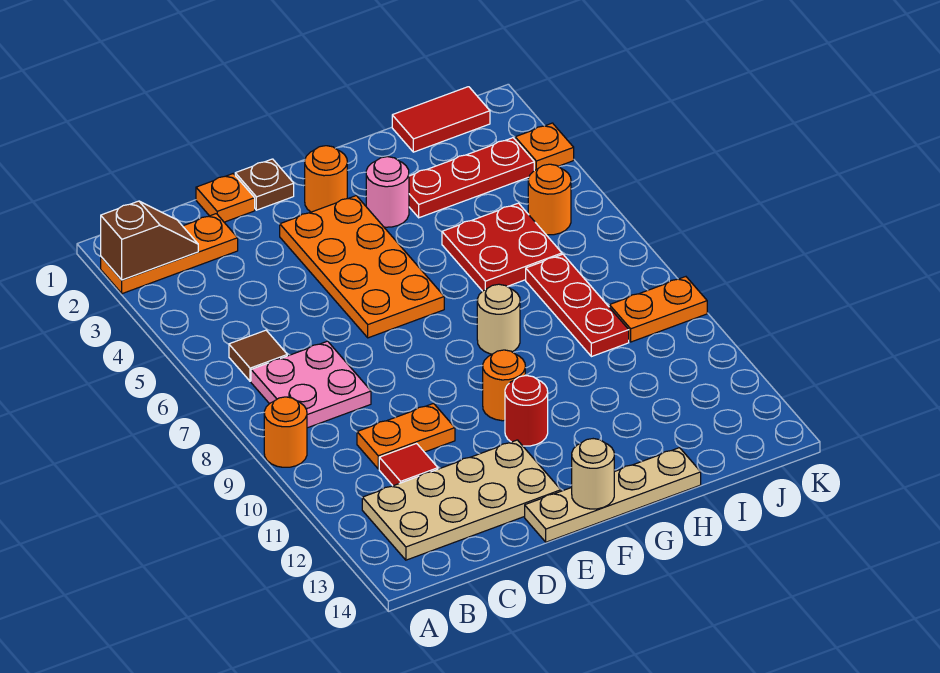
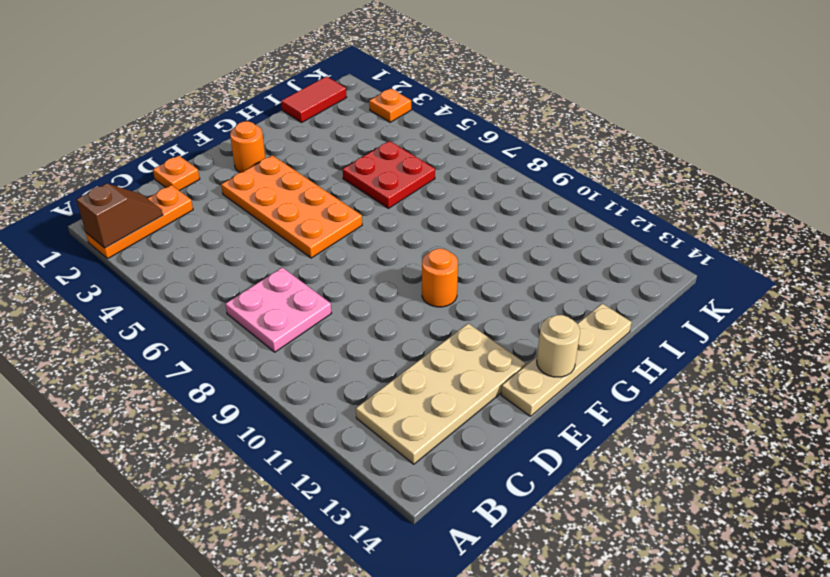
none -> orange 1x1 round brick [264,397,307,467]
none -> brown 1x1 tile [229,330,287,381]
none -> orange 1x2 plate [357,403,455,469]

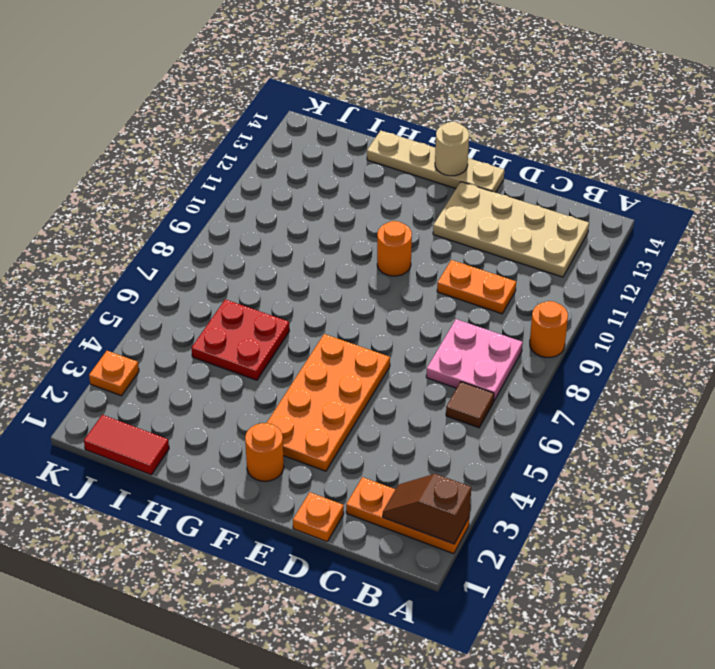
none -> red 1x1 tile [379,444,438,486]
none -> brown 1x1 plate [235,159,294,210]
none -> red 1x1 round brick [505,376,548,446]

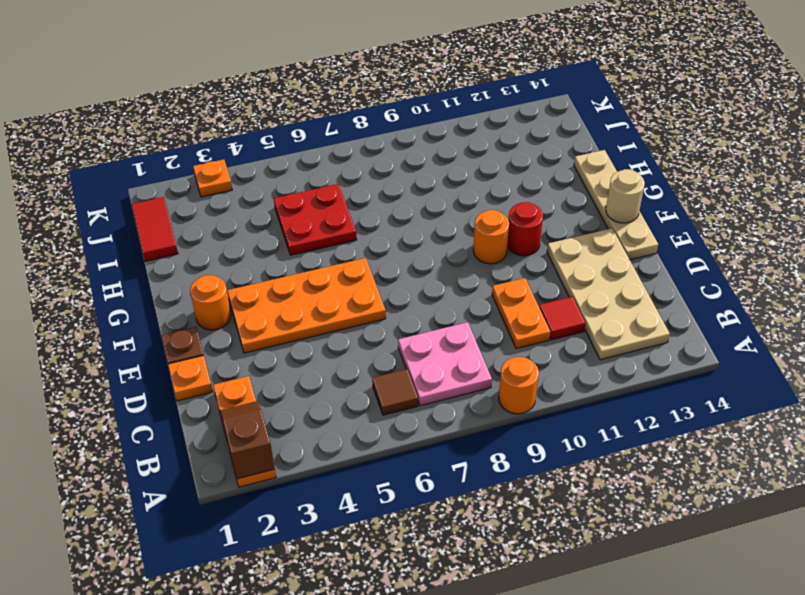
none -> pink 1x1 round brick [366,157,409,227]
none -> tan 1x1 round brick [477,284,520,354]
none -> red 1x3 plate [409,138,534,218]

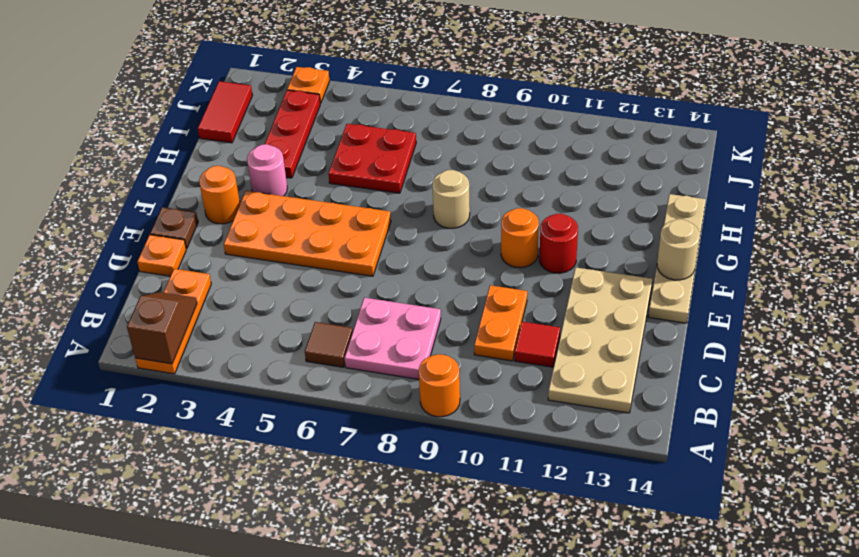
none -> red 1x3 plate [526,254,629,357]
none -> orange 1x1 round brick [528,164,571,235]
none -> orange 1x2 plate [609,277,707,342]

